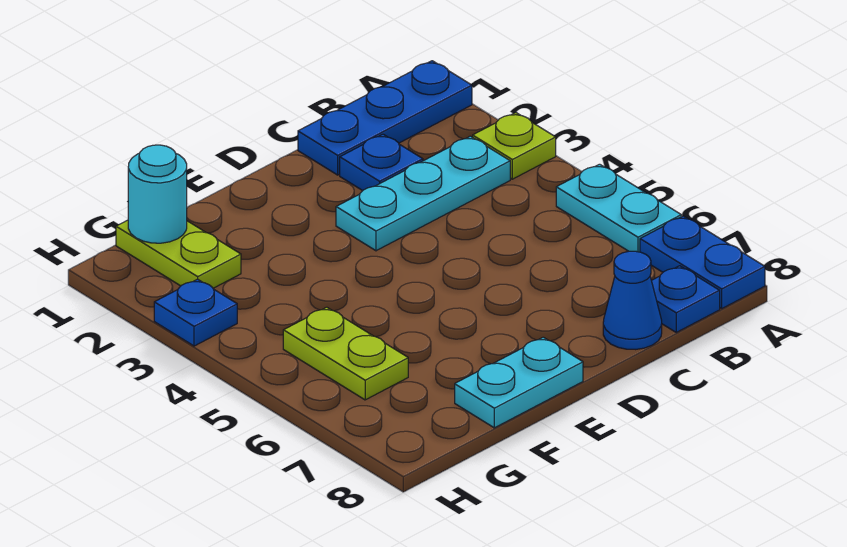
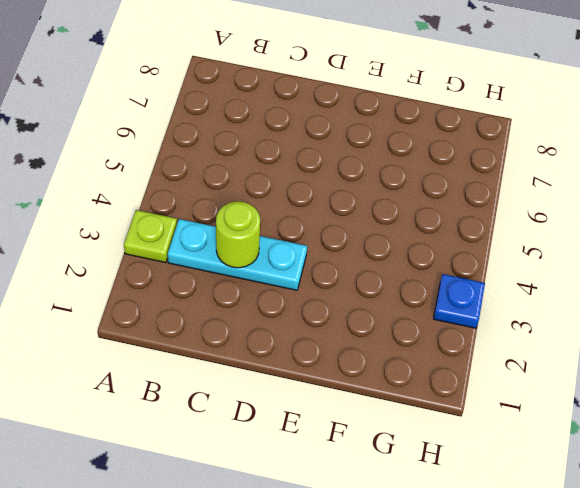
lime 1x1 round brick [216,201,260,268] -> none
none -> blue 1x3 plate [298,61,472,175]
none -> cyan 1x2 plate [556,164,681,252]
none -> blue 1x2 plate [640,216,765,309]

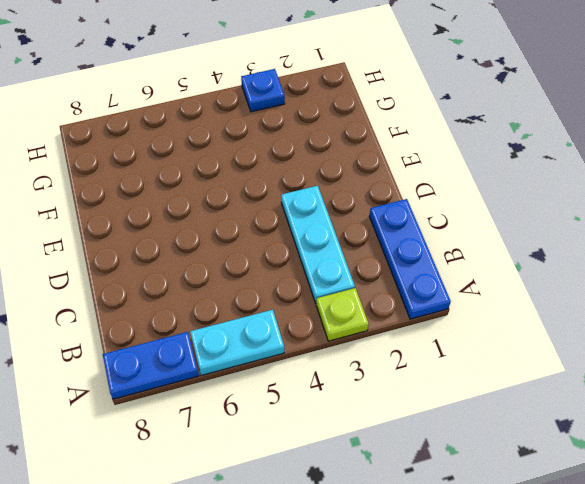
none -> blue 1x1 plate [651,266,720,332]
none -> blue 1x1 plate [340,134,423,191]
none -> blue 1x1 cone [603,251,662,350]

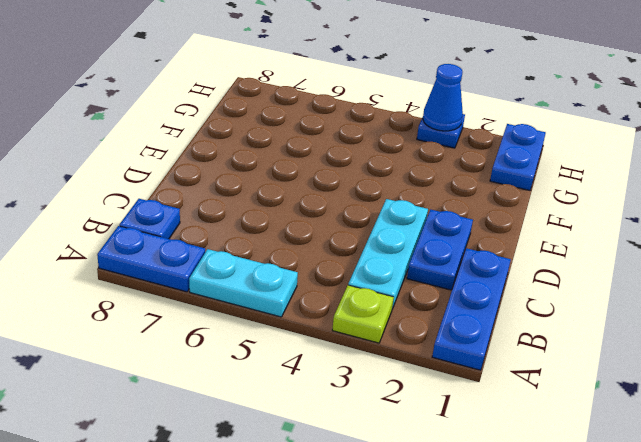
blue 1x2 plate [407,210,473,290] -> blue 1x1 plate [340,134,423,191]
blue 1x2 plate [490,124,546,190] -> lime 1x2 plate [116,220,241,288]
blue 1x1 cone [423,64,463,131] -> blue 1x1 cone moved to [603,251,662,350]
none -> cyan 1x2 plate [455,337,583,428]
none -> lime 1x2 plate [283,307,408,400]
none -> cyan 1x1 round brick [128,145,187,243]

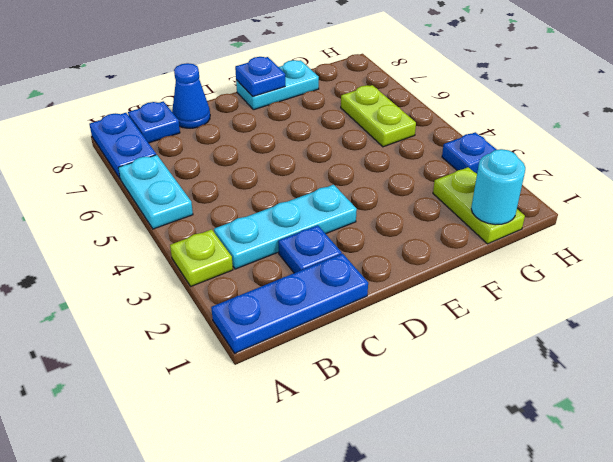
blue 1x1 plate [235,57,285,96] -> none

